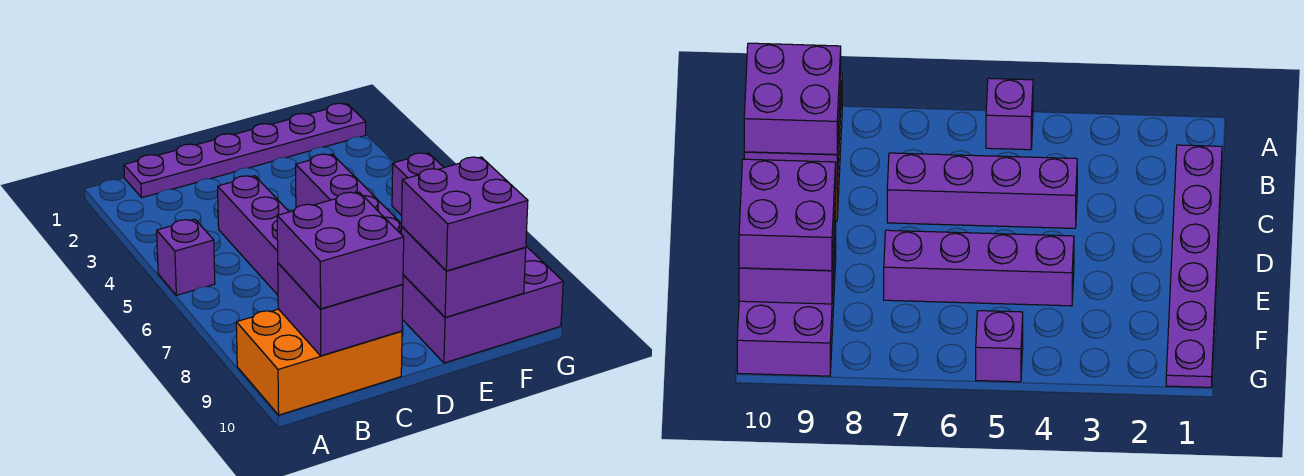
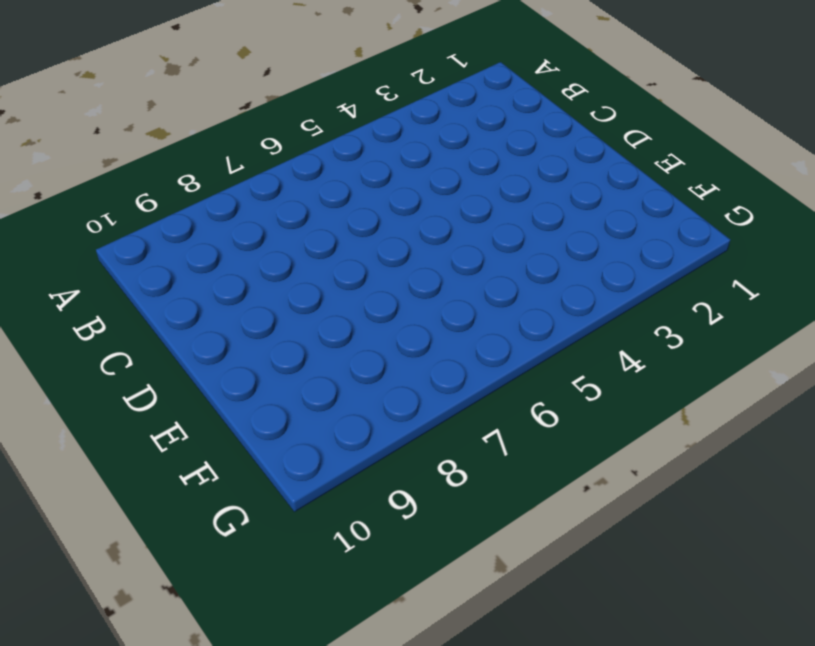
none -> purple 1x1 brick [157,219,215,295]
none -> orange 2x3 brick [236,309,402,415]

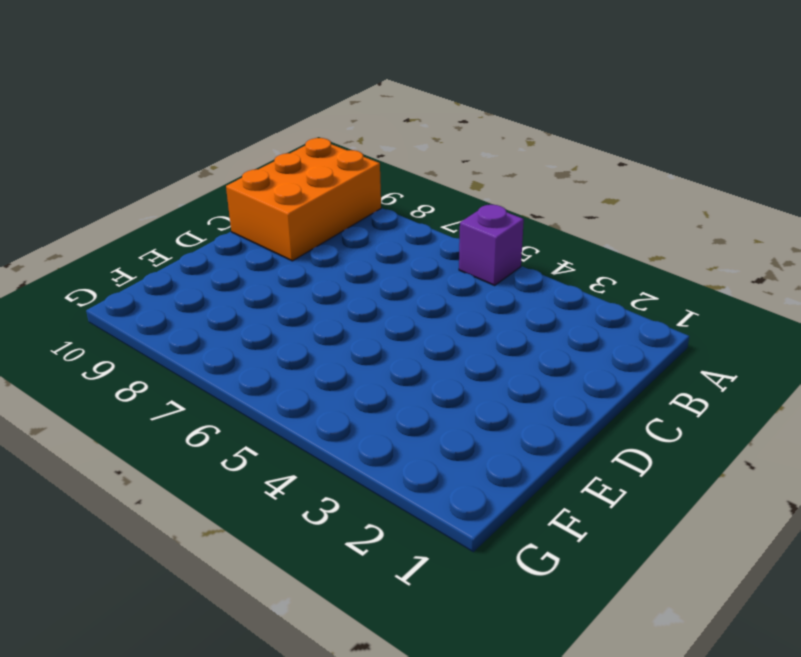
none -> purple 1x6 plate [124,103,366,198]
none -> purple 1x4 brick [218,176,289,295]

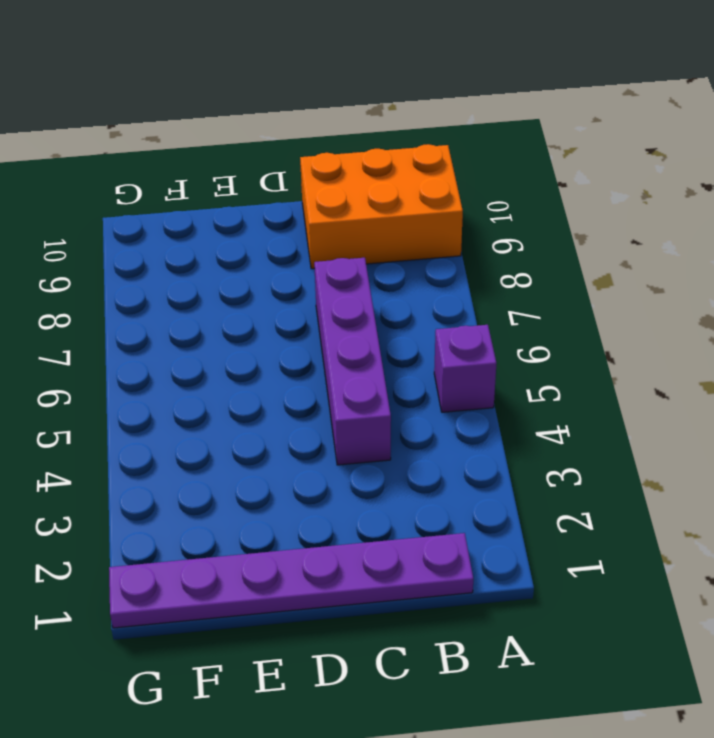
none -> purple 1x4 brick [296,154,402,234]
none -> purple 2x3 brick [402,246,563,363]

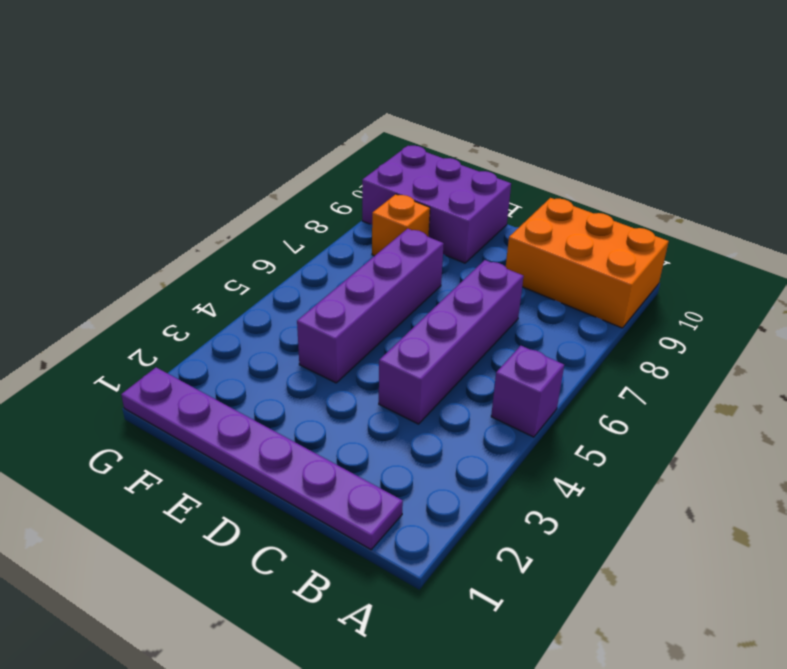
orange 1x1 brick [372,194,430,256] -> none
none -> purple 1x1 brick [392,153,444,216]
none -> purple 2x2 brick [278,263,403,356]

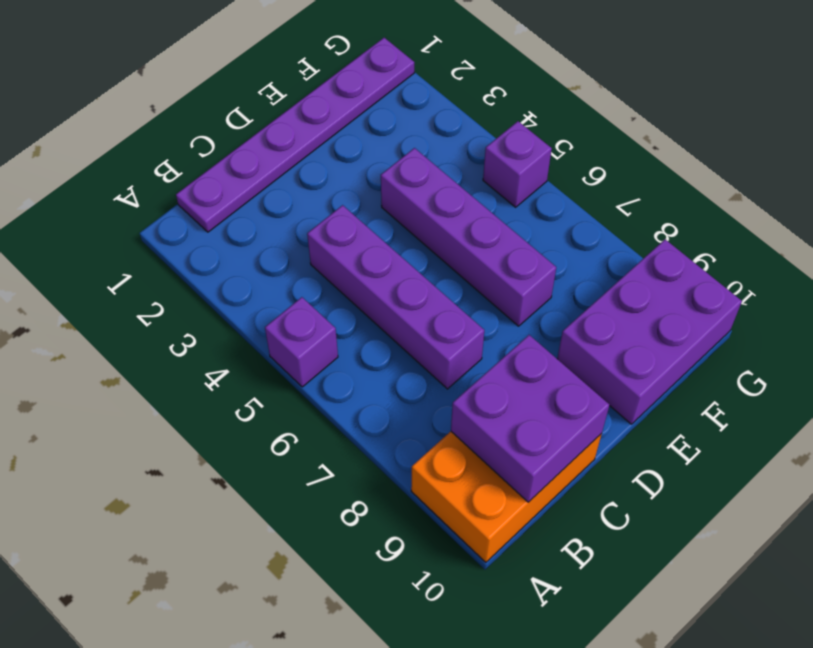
none -> purple 2x2 brick [401,227,526,317]
none -> purple 2x2 brick [277,192,404,309]

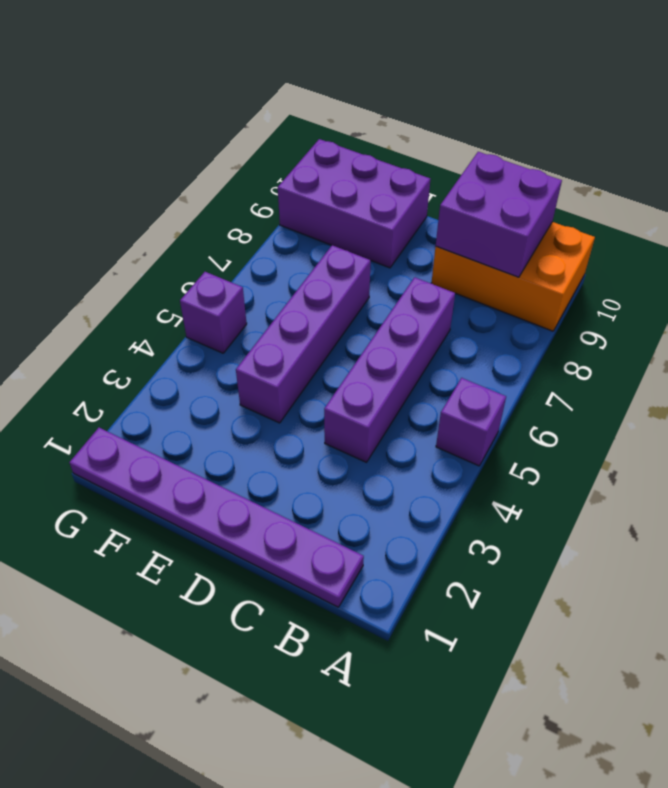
none -> purple 2x2 brick [401,227,526,317]
none -> purple 2x2 brick [277,192,404,309]

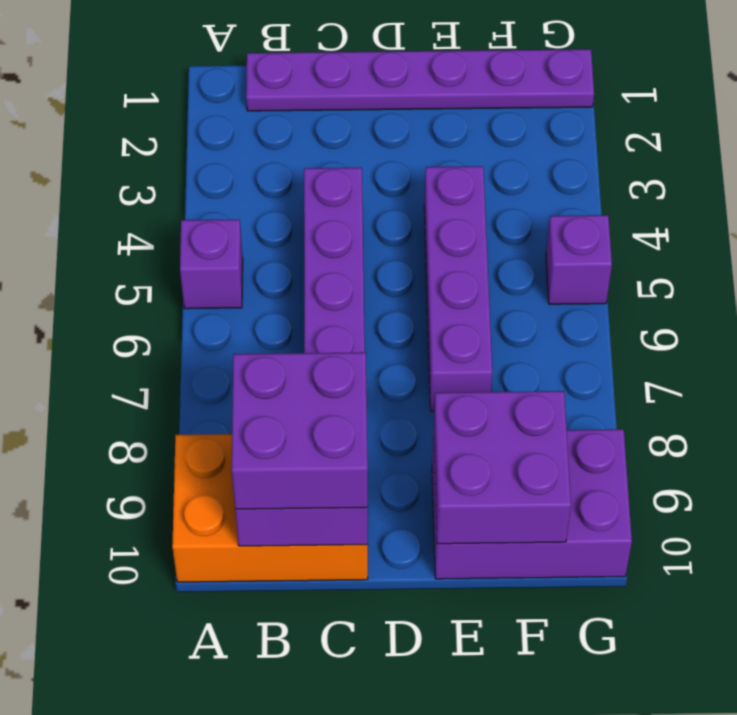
none -> purple 2x2 brick [402,157,528,271]

